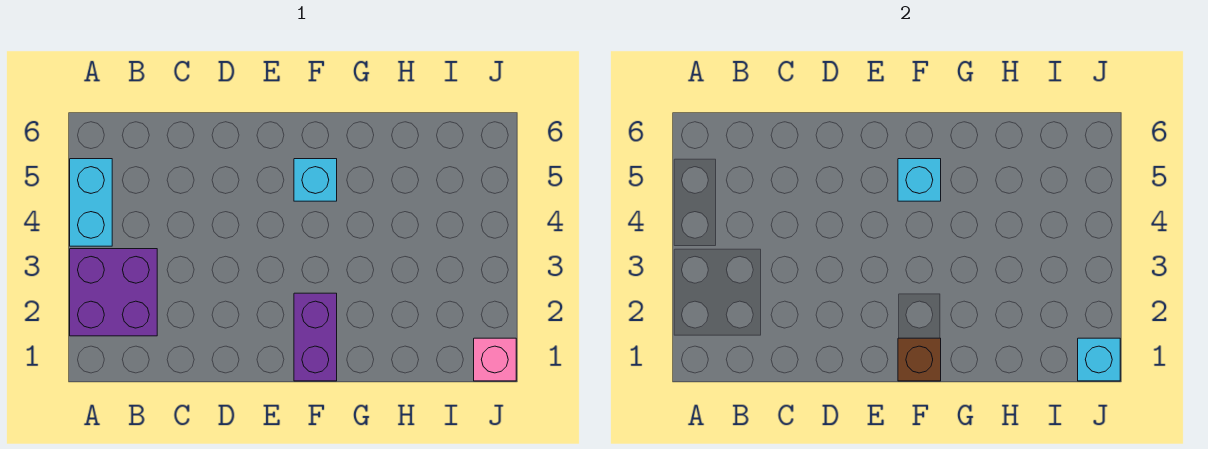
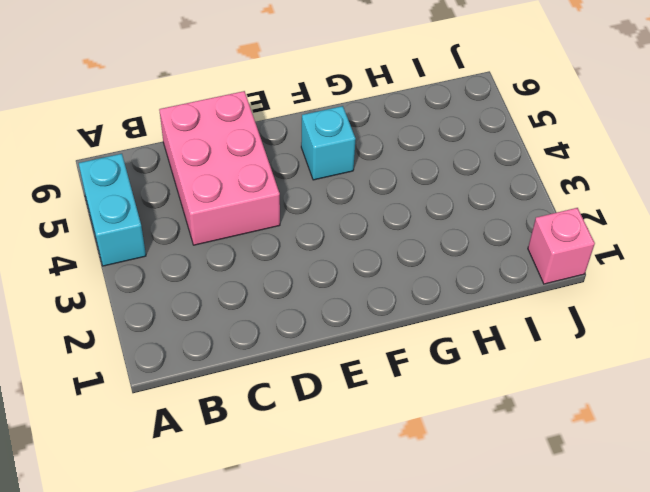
pink 2x3 brick [159,91,280,245] -> none
none -> purple 2x2 brick [70,249,157,336]
none -> purple 1x2 brick [294,293,337,381]

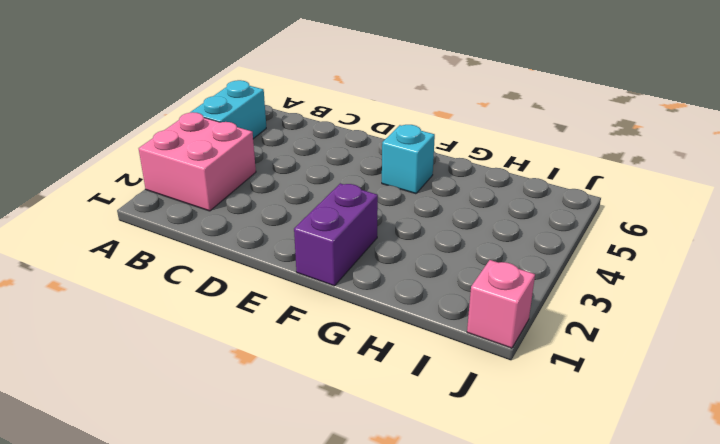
pink 2x2 brick [139,112,256,211] -> purple 2x2 brick [70,249,157,336]
none -> brown 1x1 brick [898,338,941,381]
none -> cyan 1x1 brick [898,159,941,201]

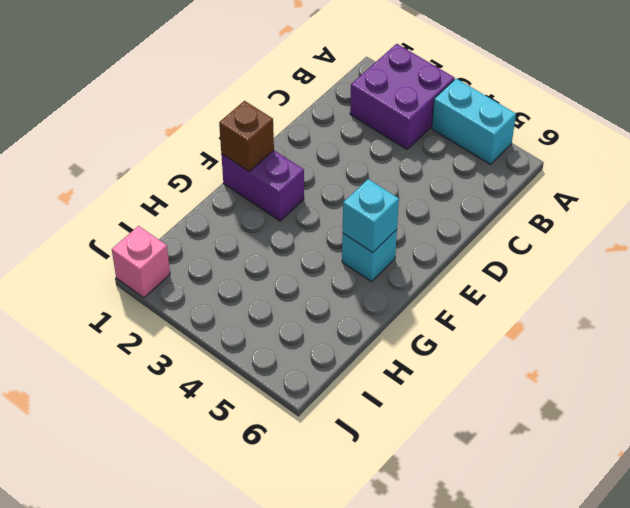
none -> cyan 1x1 brick [1078,338,1120,381]

